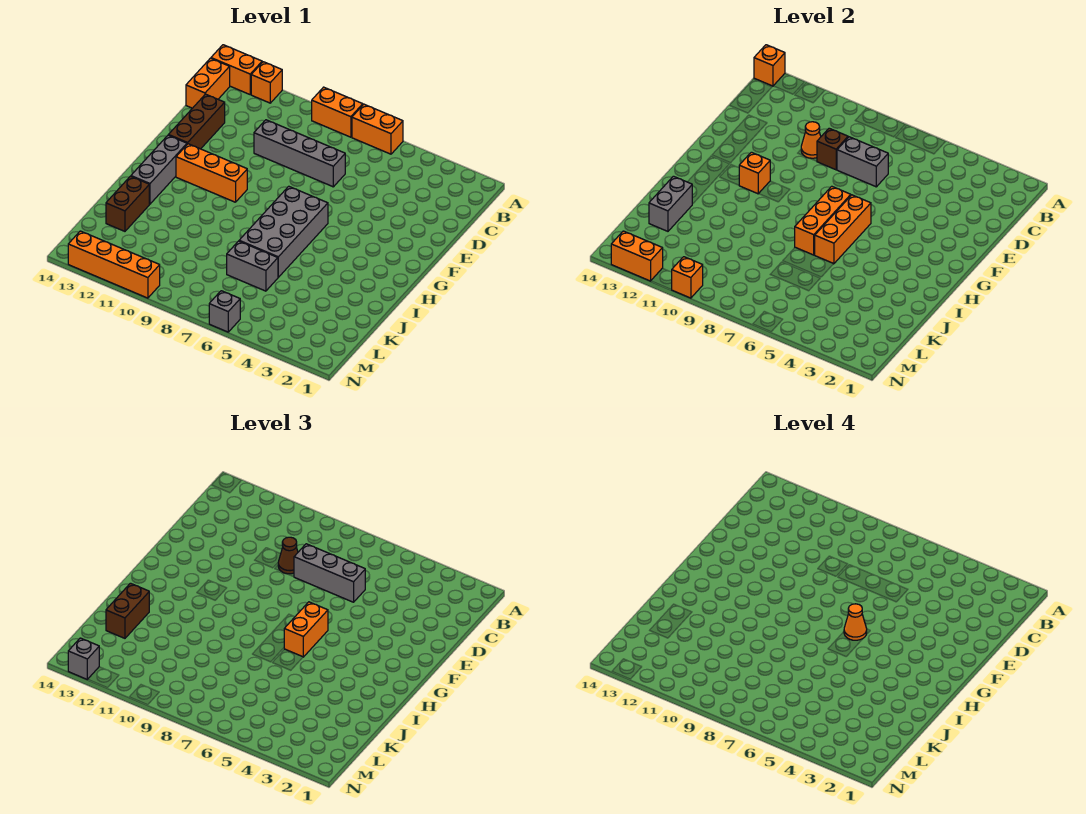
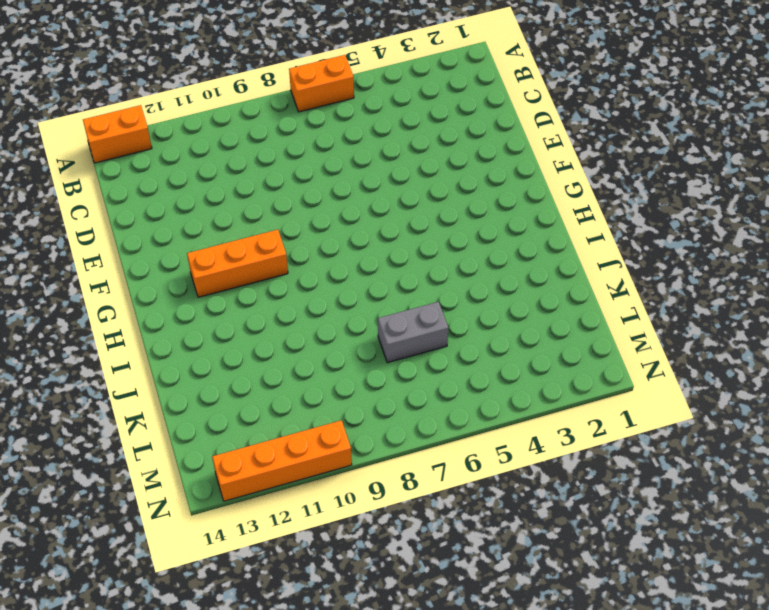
none -> orange 1x2 brick [311,87,363,137]
none -> orange 1x1 brick [251,62,282,103]
none -> orange 1x2 brick [186,58,230,108]
none -> grey 1x4 brick [254,120,345,187]

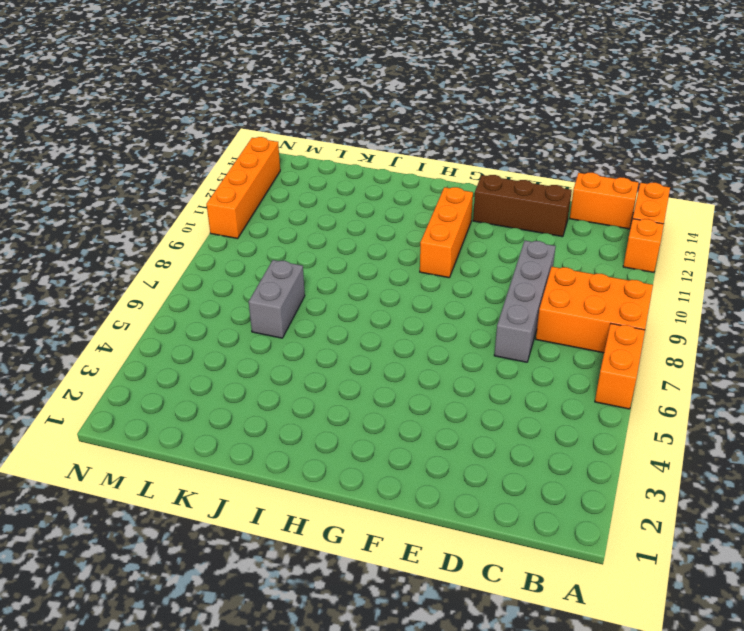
orange 2x3 brick [536,267,653,353] -> orange 1x2 brick [311,87,363,137]
none -> grey 2x4 brick [239,186,328,277]
none -> grey 1x3 brick [131,135,187,204]
none -> brown 1x2 brick [106,176,149,231]
none -> grey 1x1 brick [209,291,240,332]

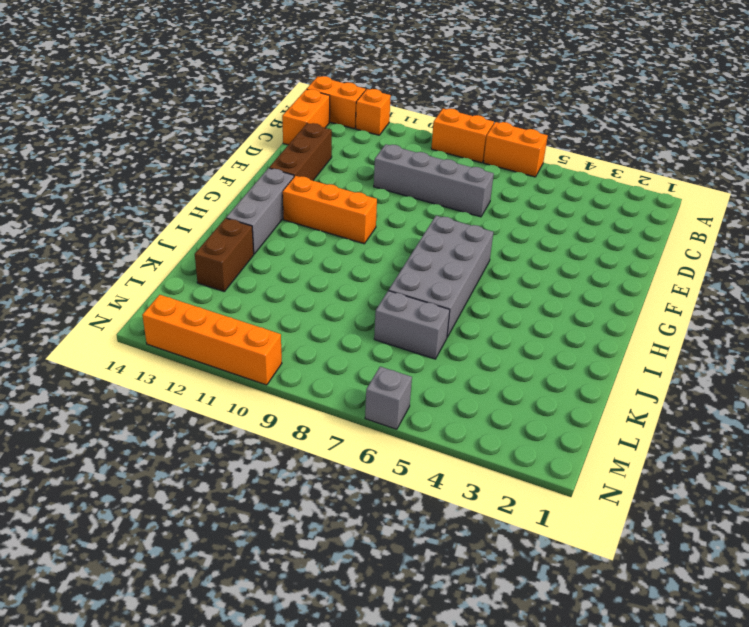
none -> orange 1x1 brick [754,45,785,86]
none -> grey 1x2 brick [837,137,888,187]
none -> brown 1x1 brick [817,128,848,170]
none -> orange 1x1 cone [801,122,821,158]

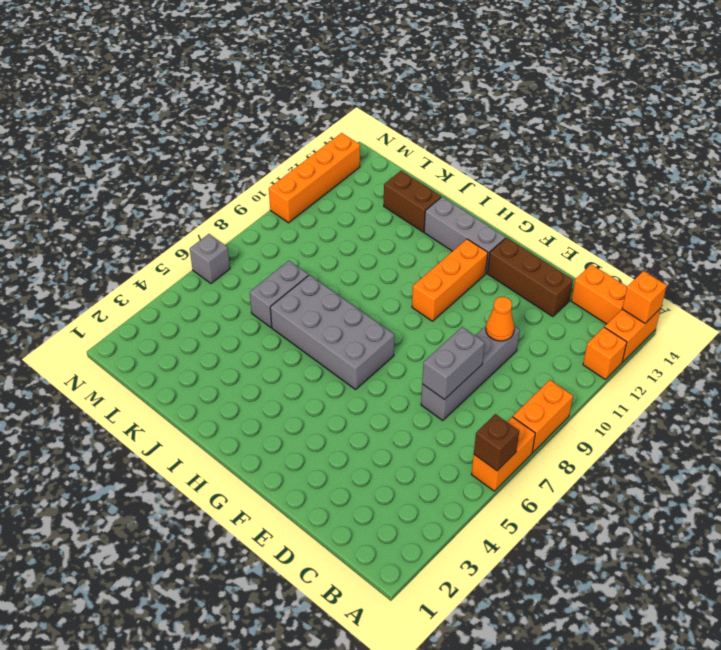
brown 1x1 brick [474,414,519,471] -> brown 1x1 brick moved to [817,128,848,170]
none -> orange 1x3 brick [815,195,871,264]
none -> orange 1x3 brick [795,186,851,255]
none -> orange 1x1 brick [739,152,770,194]
none -> grey 1x2 brick [649,176,692,231]

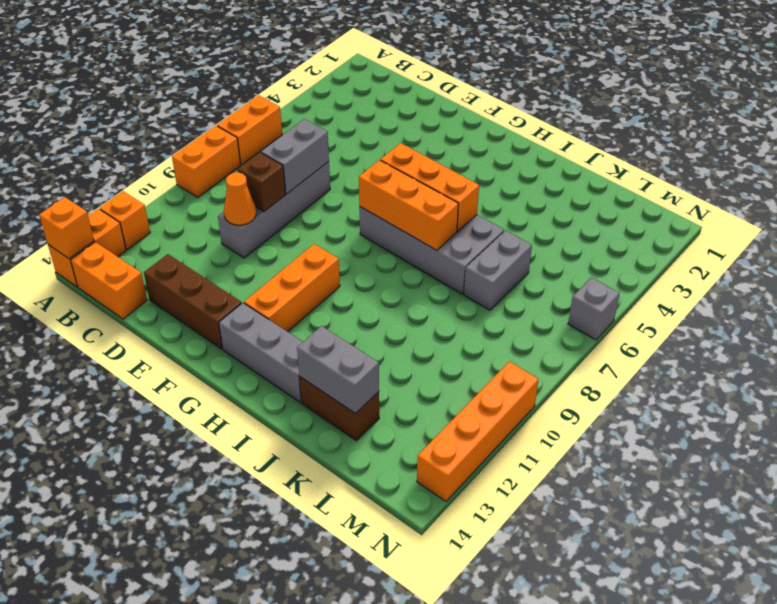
none -> orange 1x1 brick [739,152,770,194]
none -> orange 1x1 brick [672,257,703,298]
none -> orange 1x2 brick [611,231,663,281]
none -> grey 1x3 brick [294,544,365,602]

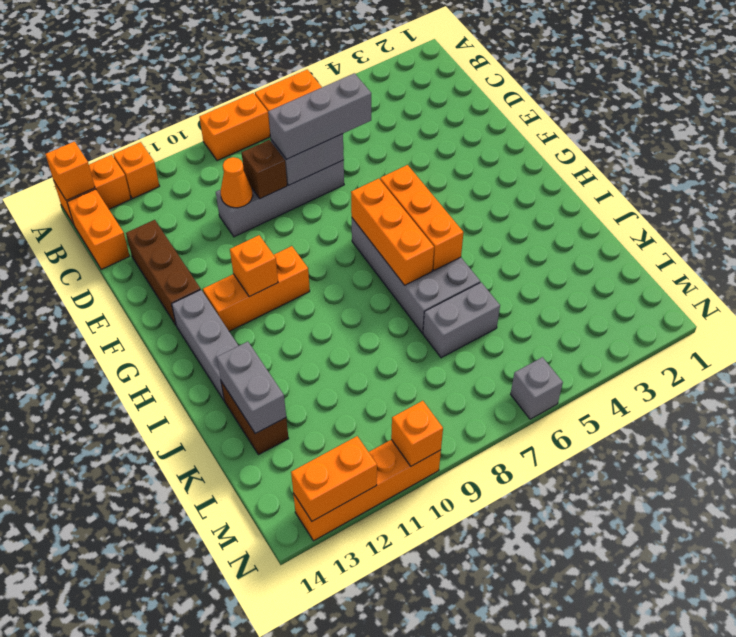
none -> brown 1x1 cone [278,537,298,574]
none -> orange 1x2 brick [284,602,328,657]
none -> brown 1x2 brick [106,583,149,638]
none -> grey 1x1 brick [68,638,99,679]

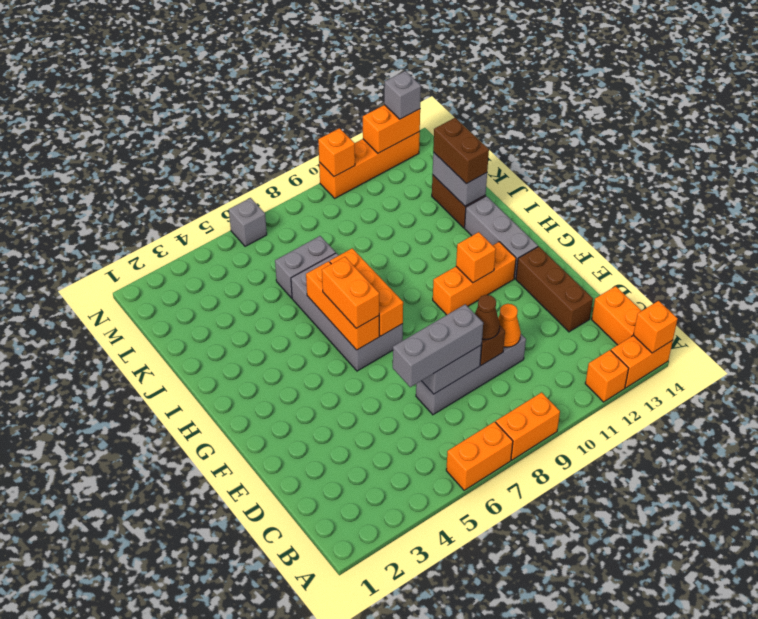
none -> orange 1x1 cone [844,604,867,640]

